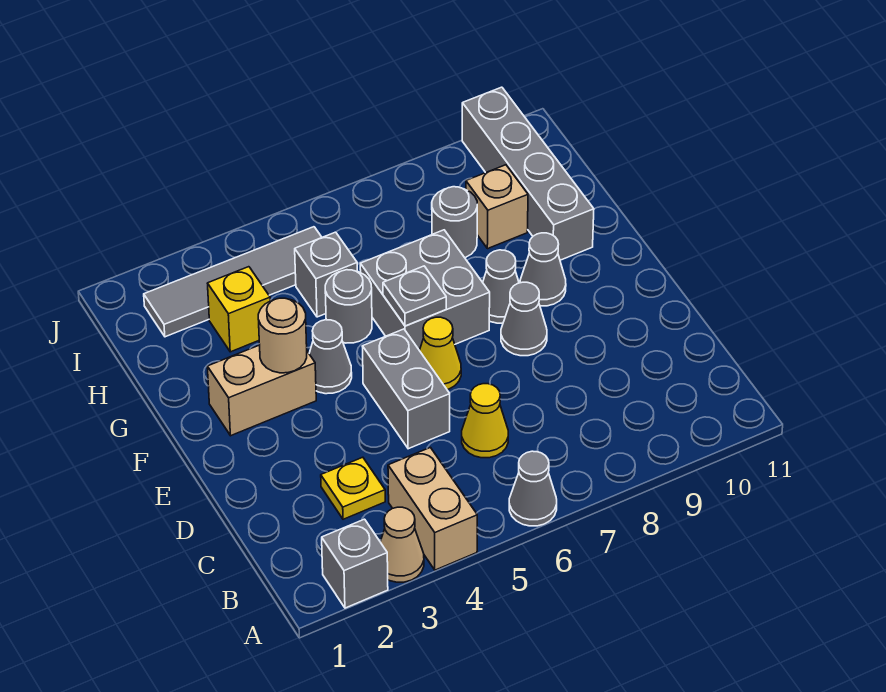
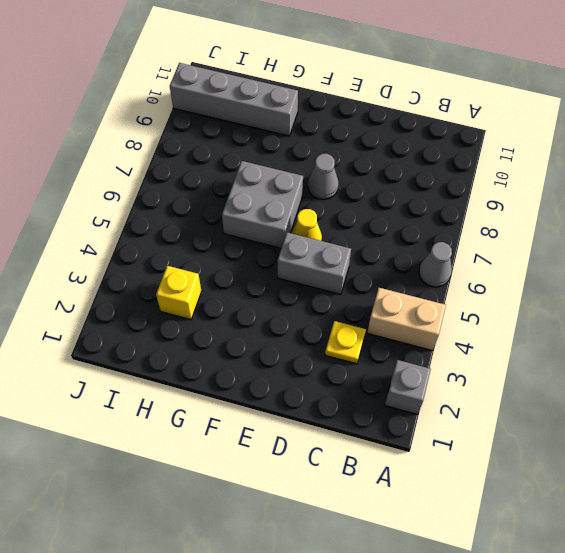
none -> tan 1x1 cone [380,507,424,582]
none -> yellow 1x1 cone [462,384,508,458]
none -> tan 1x2 brick [207,345,316,436]

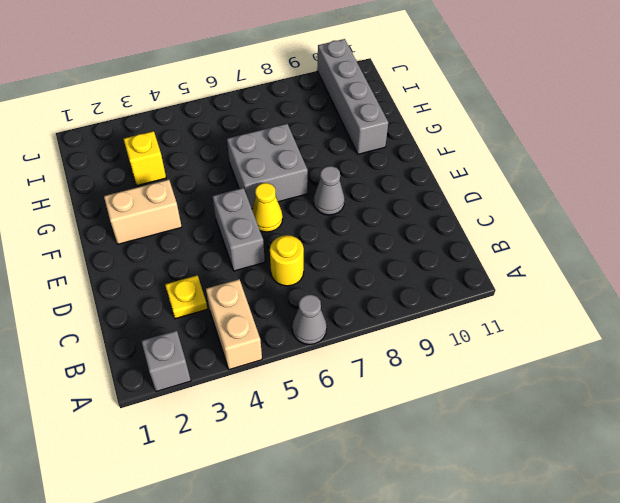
yellow 1x1 round brick [270,235,304,286] -> yellow 1x1 cone [462,384,508,458]
none -> tan 1x1 cone [380,507,424,582]
none -> grey 1x1 cone [309,320,352,394]
none -> grey 1x1 cone [483,250,519,323]

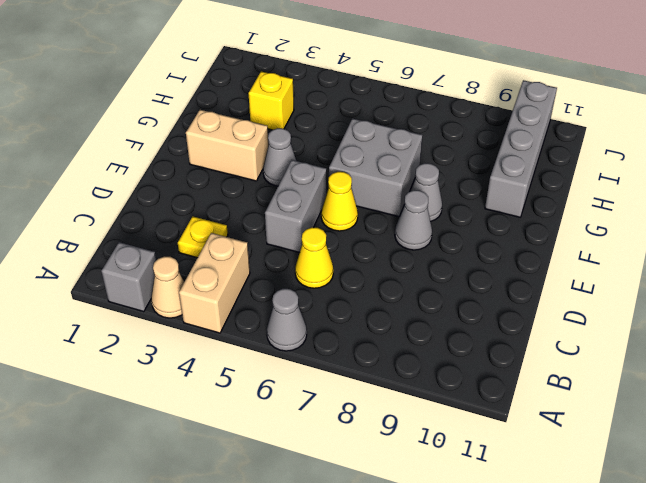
none -> grey 1x1 cone [520,233,566,306]
none -> grey 1x1 round brick [325,270,372,343]
none -> grey 1x1 brick [295,232,357,317]

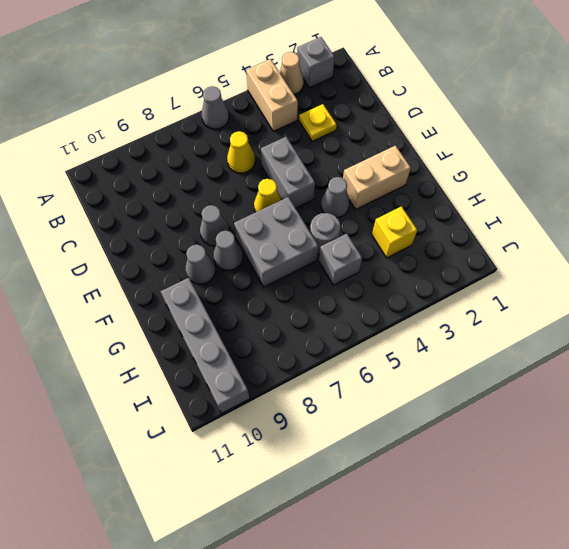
none -> grey 1x1 round brick [432,187,477,258]
none -> tan 1x1 brick [466,165,528,249]
none -> grey 1x4 tile [144,227,322,337]

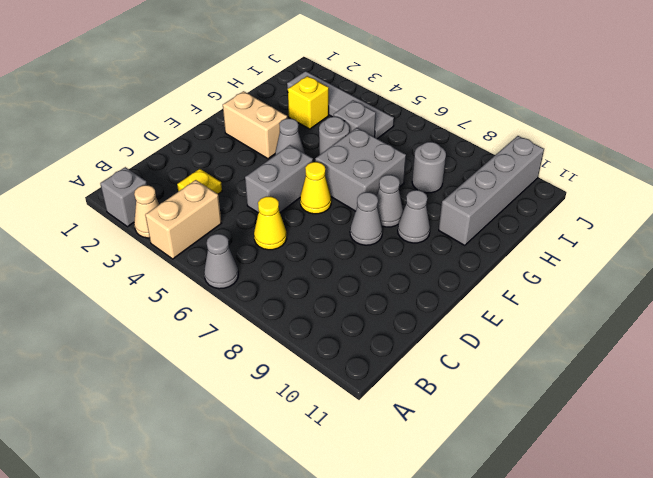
none -> tan 1x1 brick [466,165,528,249]
none -> tan 1x1 round brick [258,298,307,373]
none -> grey 1x1 plate [383,266,446,326]

